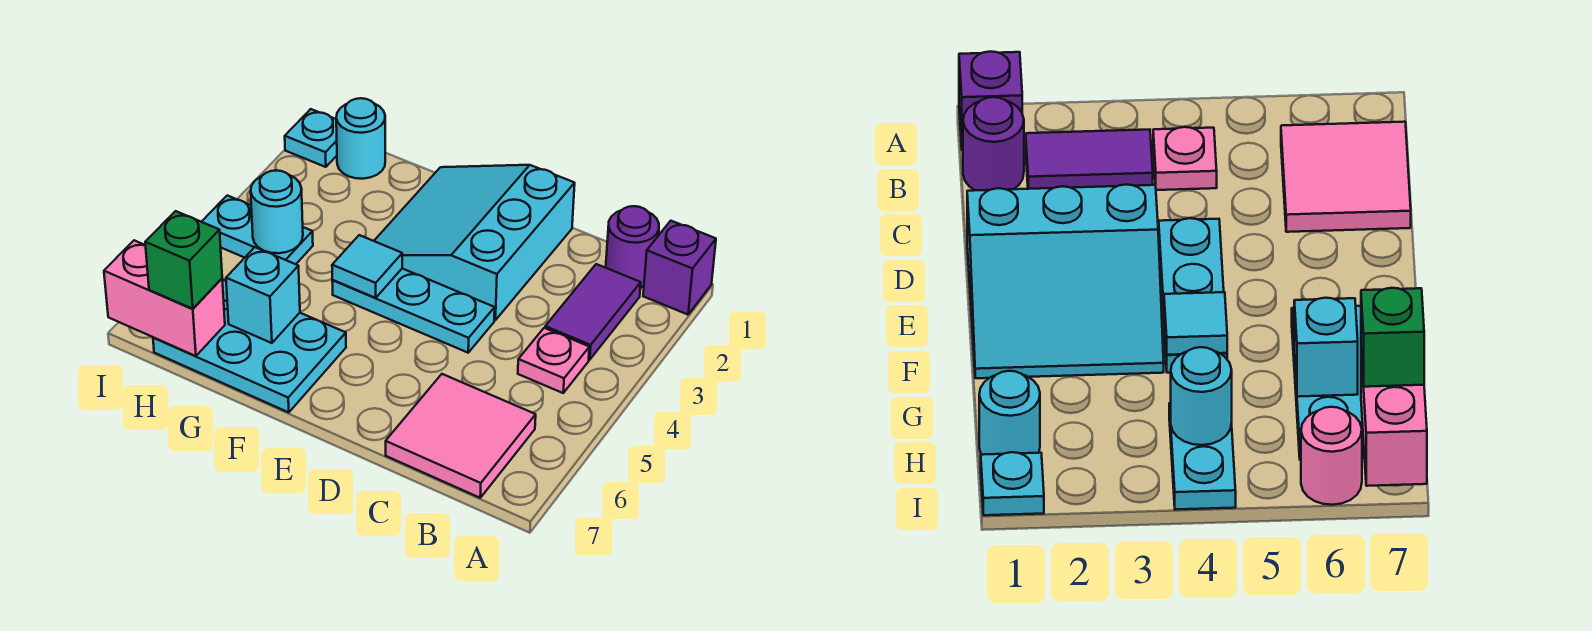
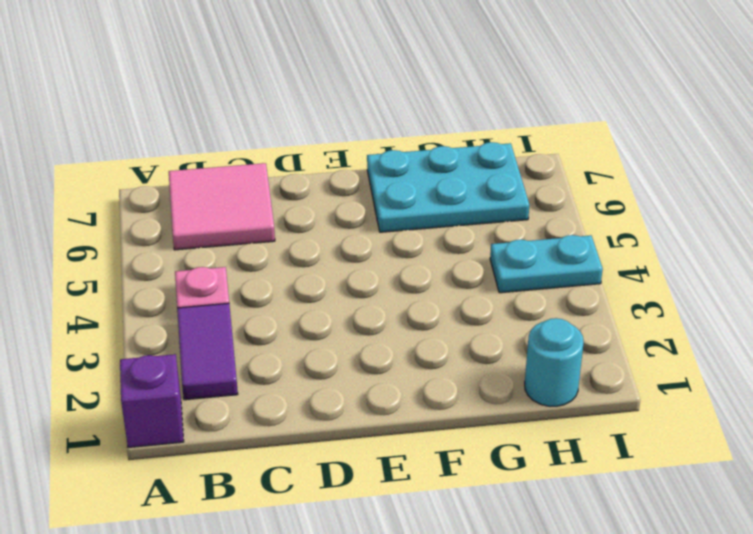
none -> purple 1x1 round brick [606,206,659,288]
none -> cyan 3x3 slope [374,165,575,320]
none -> cyan 1x3 plate [332,269,495,353]

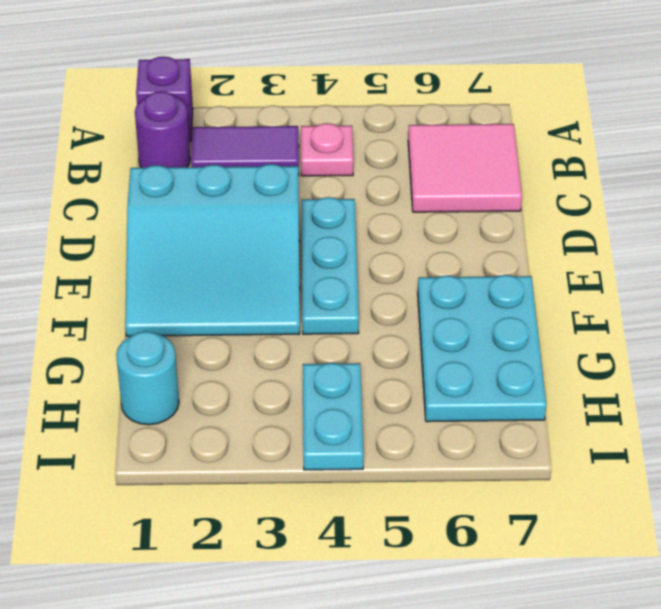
none -> cyan 1x1 plate [285,109,337,167]
none -> pink 1x1 round brick [1301,407,1362,505]
none -> cyan 1x1 tile [332,235,402,298]

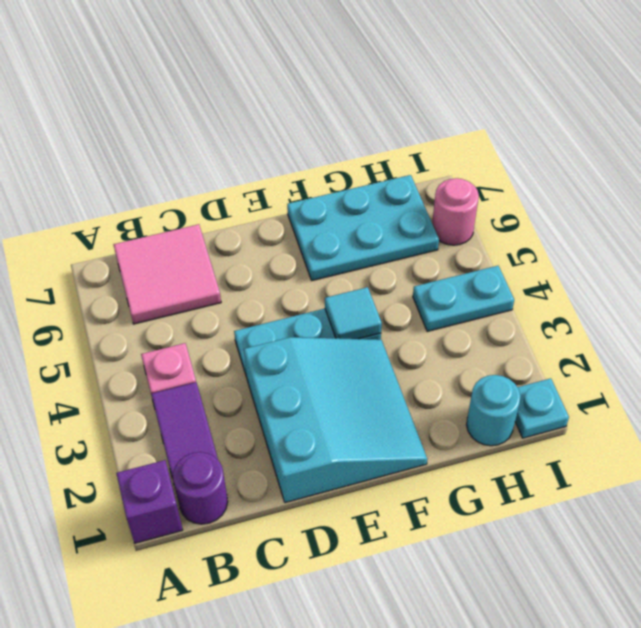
none -> cyan 1x1 brick [226,247,300,343]
none -> cyan 1x1 round brick [251,170,303,253]
none -> pink 1x2 brick [104,240,225,356]

